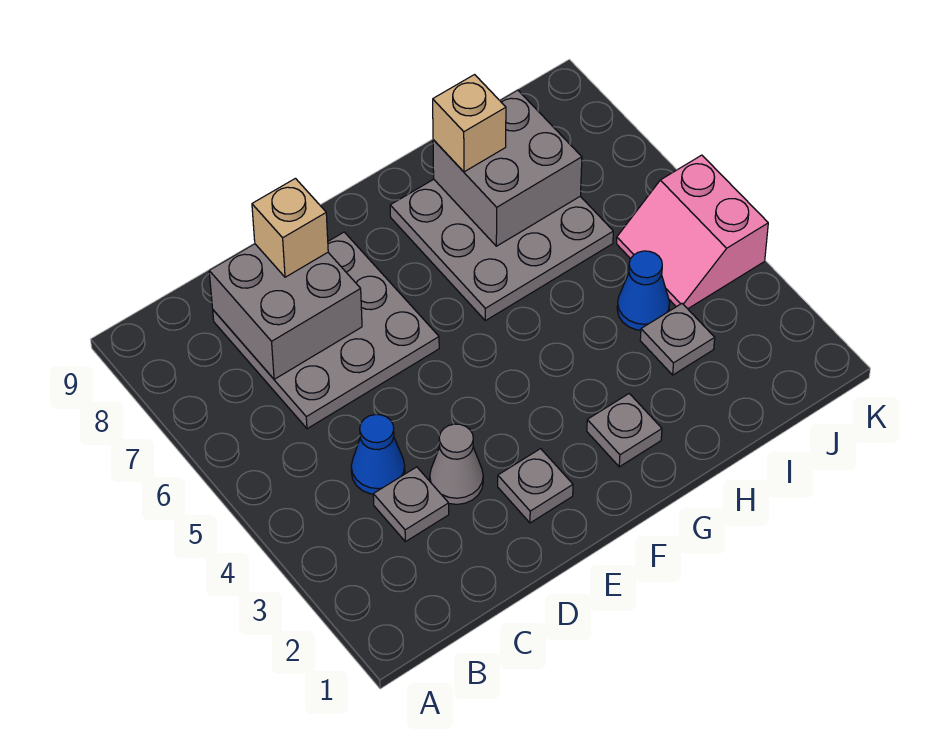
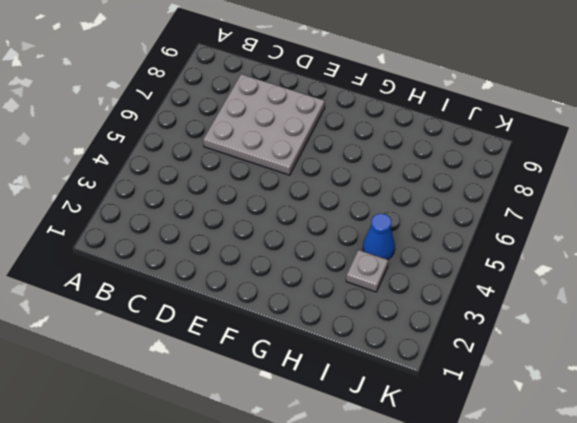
none -> grey 1x1 plate [373,467,449,542]
none -> blue 1x1 cone [351,415,405,494]
none -> grey 1x1 cone [430,424,483,504]

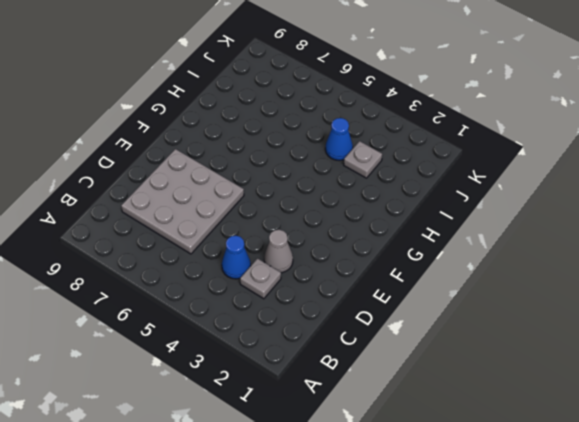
none -> grey 1x1 plate [498,449,573,523]
none -> grey 1x1 plate [587,394,662,467]
none -> grey 3x3 plate [390,179,613,321]

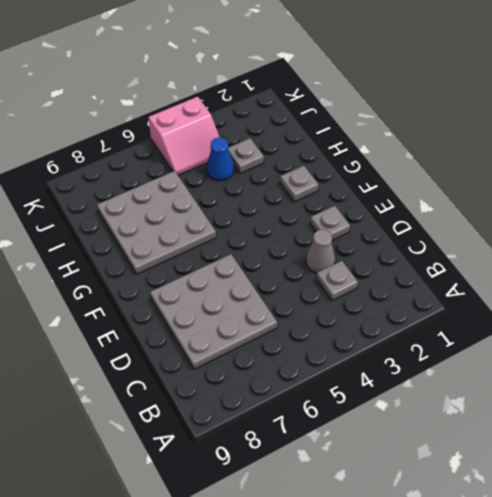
none -> blue 1x1 cone [351,415,405,494]
none -> grey 2x2 brick [209,244,362,379]
none -> grey 2x2 brick [433,90,582,246]

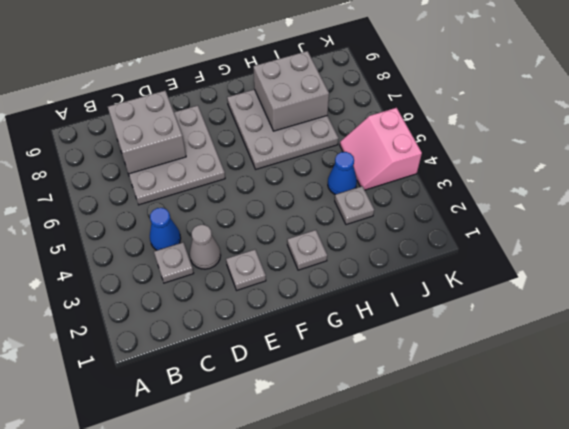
none -> tan 1x1 brick [252,178,328,277]
none -> tan 1x1 brick [433,75,506,172]

